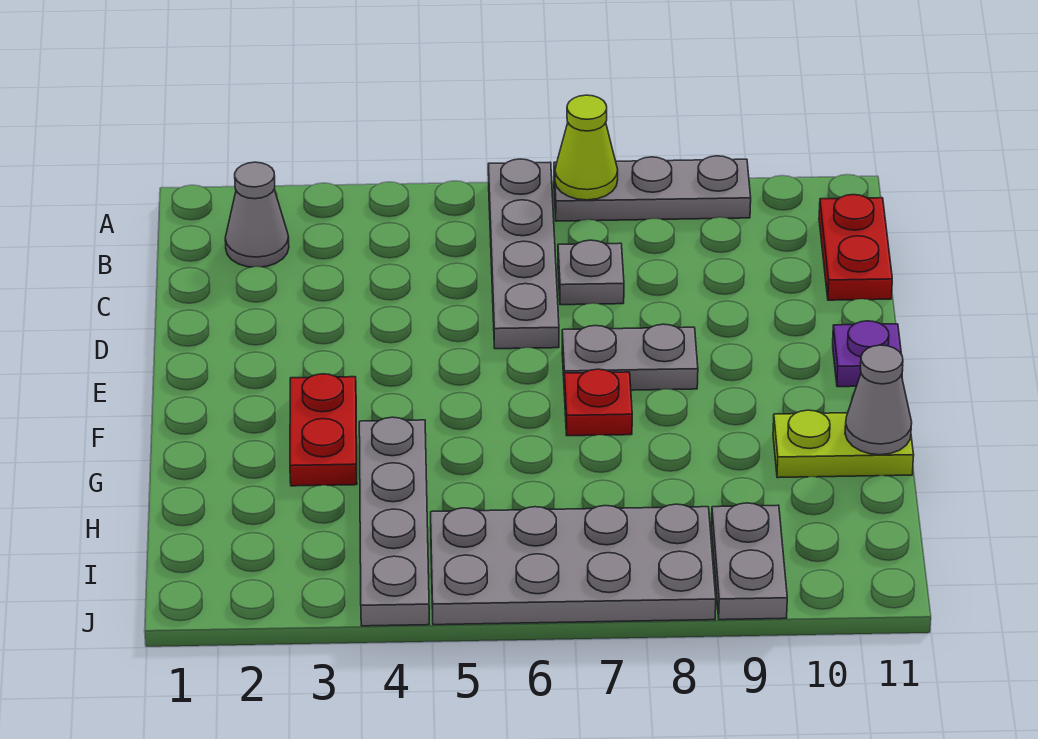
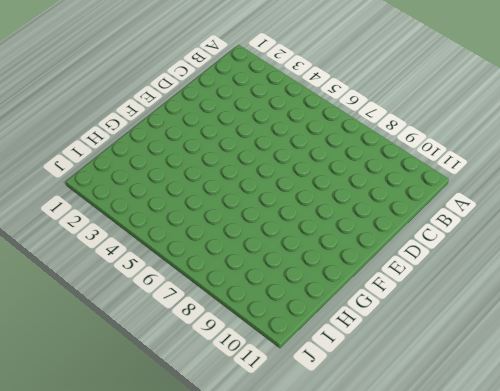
none -> grey 1x4 plate [488,159,559,349]
none -> grey 1x3 plate [554,156,751,221]
none -> grey 1x1 cone [225,162,289,267]

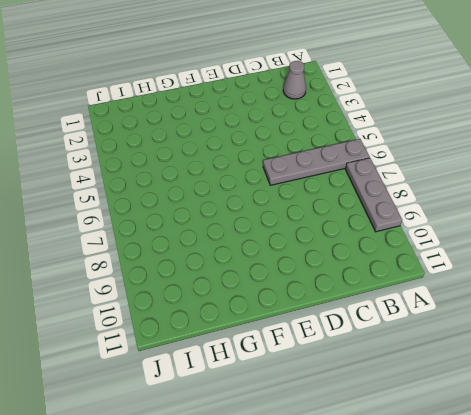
none -> red 1x2 plate [819,195,892,300]
none -> grey 1x1 plate [558,240,624,305]
none -> grey 1x2 plate [562,324,698,390]

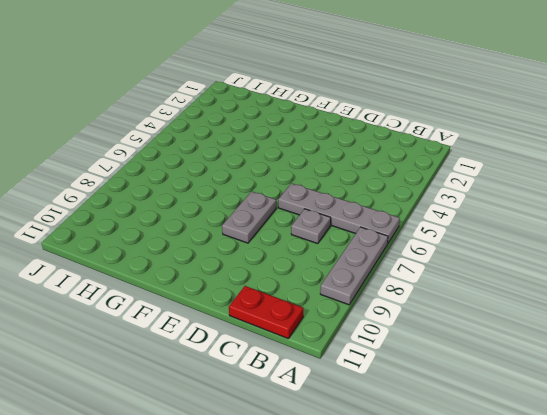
none -> grey 1x1 cone [225,162,289,267]
none -> purple 1x1 plate [833,321,903,387]
none -> red 1x2 plate [290,374,357,486]

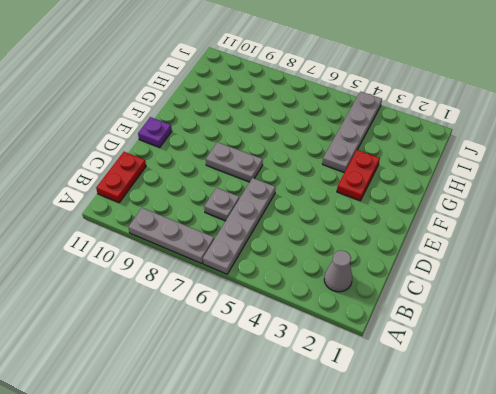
none -> red 1x1 plate [564,369,632,436]
none -> lime 1x2 plate [773,410,914,478]
none -> grey 2x4 plate [431,504,716,625]

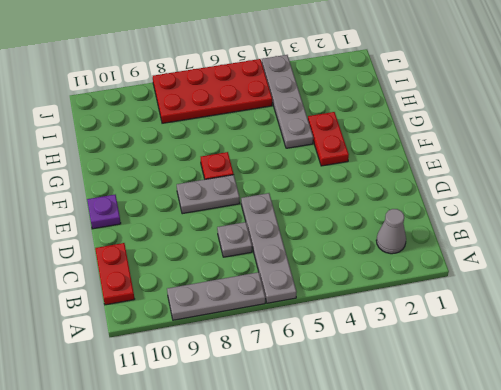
red 2x4 plate [153,59,272,123] -> grey 2x4 plate [431,504,716,625]
none -> lime 1x2 plate [773,410,914,478]
none -> grey 1x2 plate [711,503,787,620]
none -> lime 1x1 cone [555,95,618,200]

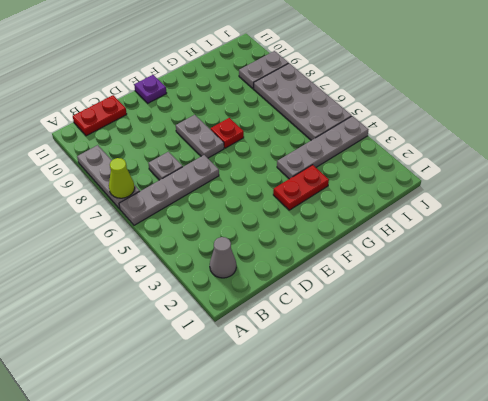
none -> lime 1x2 plate [773,410,914,478]
none -> grey 1x1 cone [845,345,912,455]

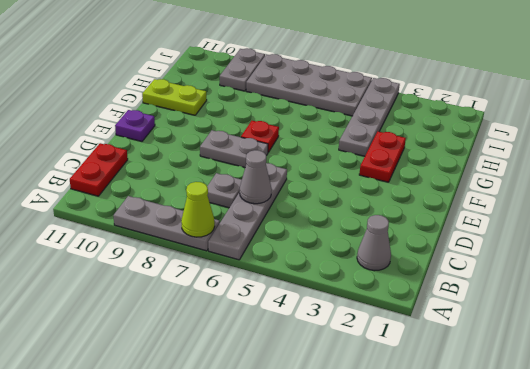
grey 1x1 cone [240,150,272,204] -> grey 1x1 cone moved to [845,345,912,455]

